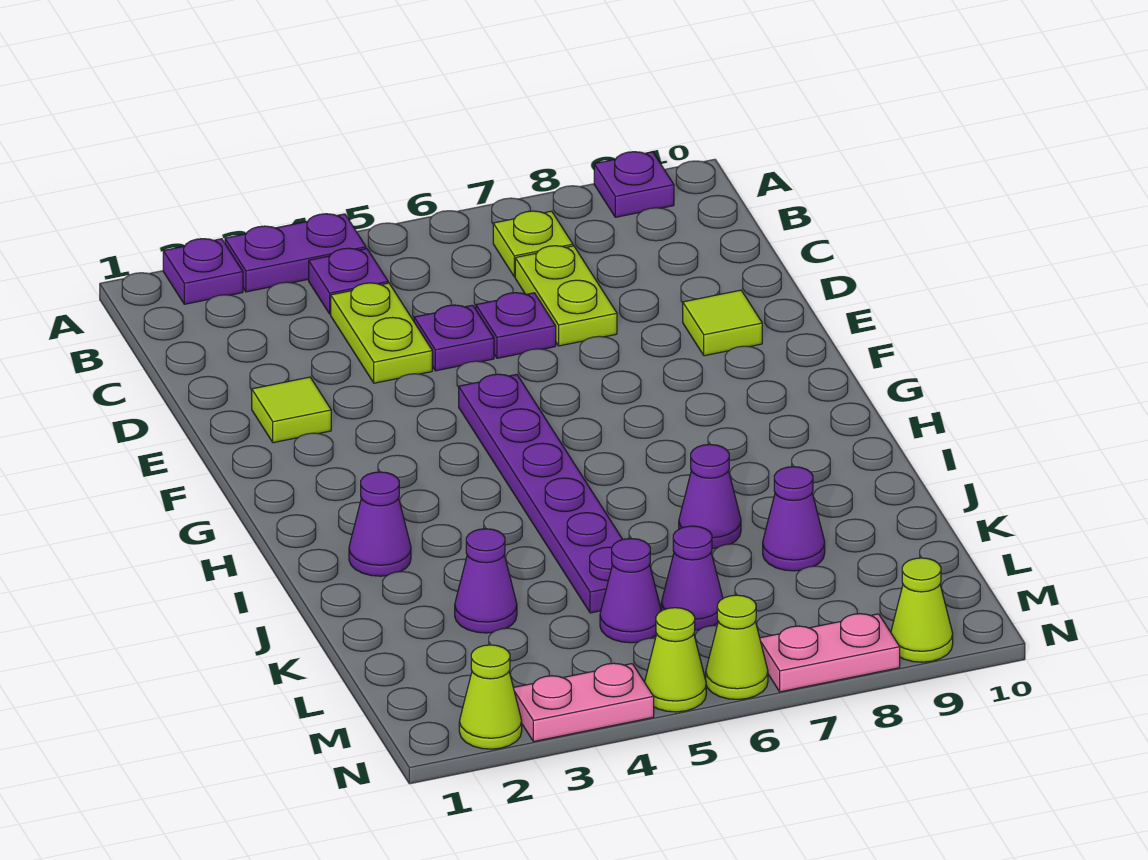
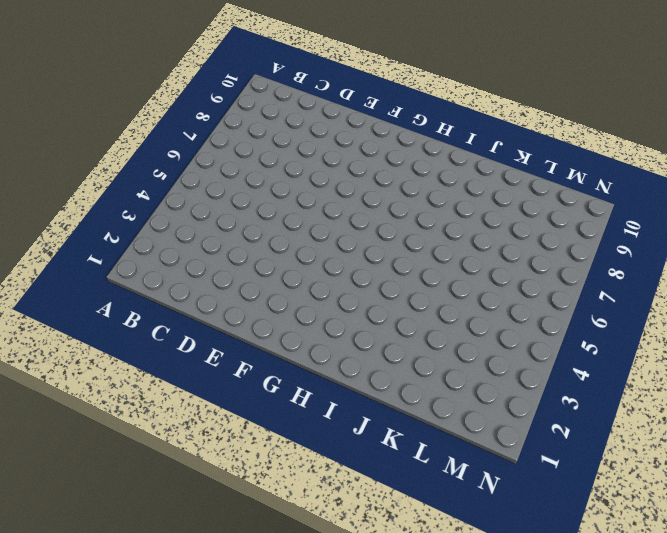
none -> purple 1x1 plate [163,239,243,304]
none -> purple 1x2 plate [225,214,366,292]
none -> purple 1x1 plate [594,152,674,217]

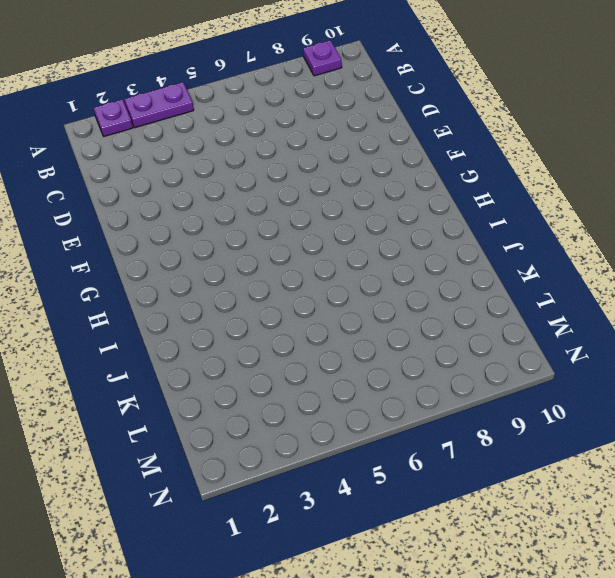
none -> purple 1x1 plate [309,248,388,314]
none -> lime 1x1 plate [493,211,573,277]
none -> lime 1x2 plate [331,283,432,383]

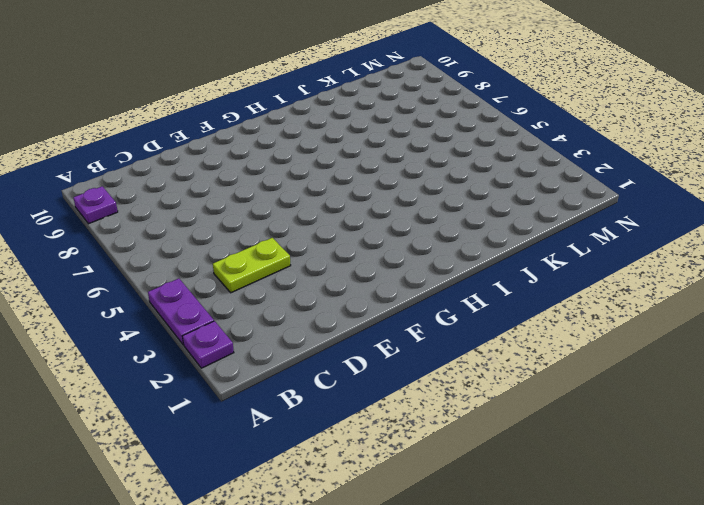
none -> purple 1x1 plate [309,248,388,314]
none -> lime 1x1 plate [493,211,573,277]
none -> lime 1x2 plate [515,246,617,346]

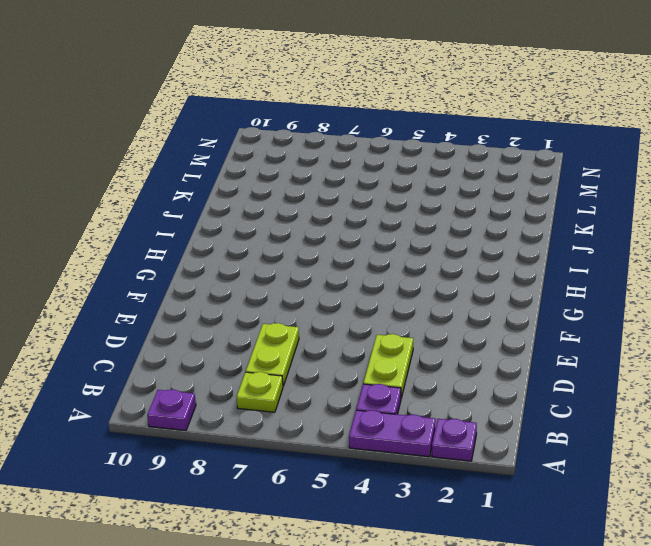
none -> purple 1x1 plate [414,305,494,371]
none -> purple 1x1 plate [476,293,556,358]
none -> lime 1x1 tile [252,377,331,443]

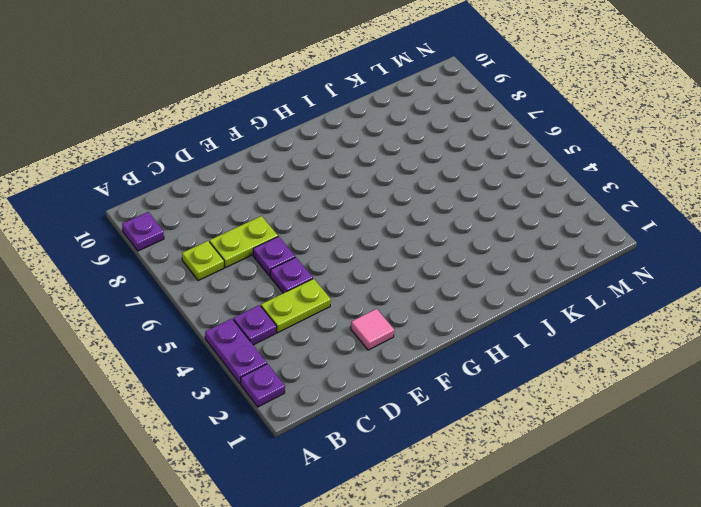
pink 1x1 tile [351,309,394,350] -> lime 1x1 tile [252,377,331,443]
none -> lime 1x1 tile [683,290,762,356]
none -> purple 1x6 plate [459,374,623,613]
none -> purple 1x1 cone [349,472,411,576]

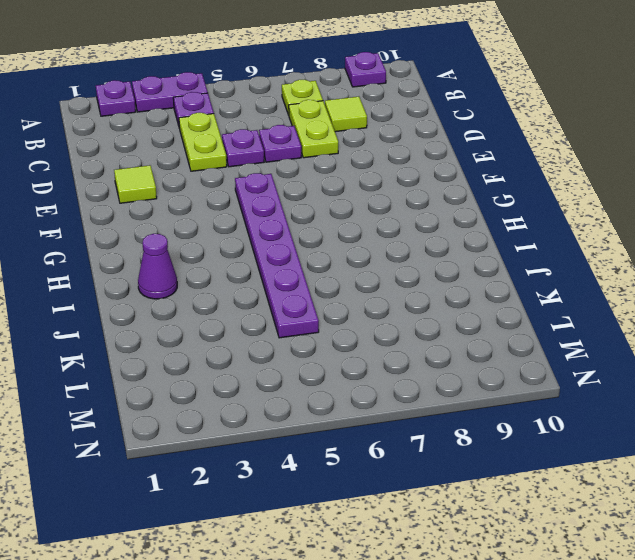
lime 1x1 tile [325,97,367,132] -> lime 1x1 tile moved to [683,290,762,356]
none -> purple 1x1 cone [679,444,741,549]
none -> purple 1x1 cone [455,529,517,633]
none -> purple 1x1 cone [763,467,825,571]

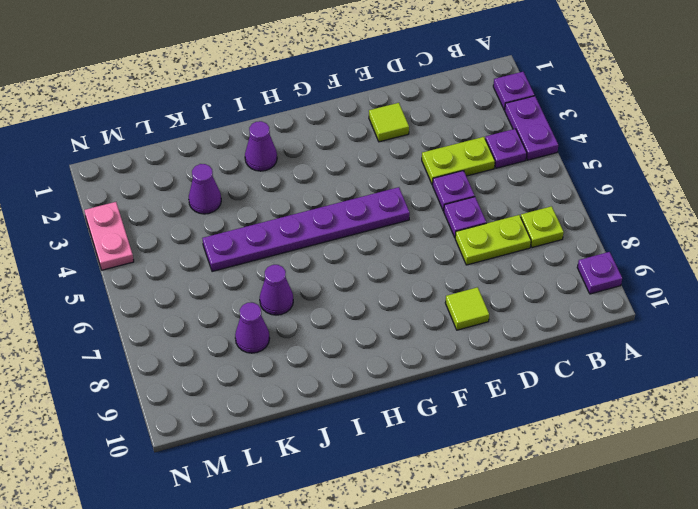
none -> purple 1x1 cone [600,538,661,643]
none -> purple 1x1 cone [661,526,723,630]
none -> lime 1x1 cone [459,645,522,749]

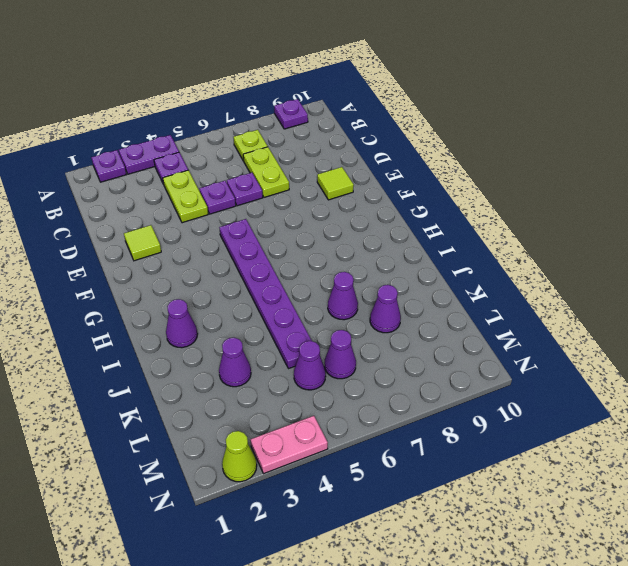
none -> lime 1x1 cone [645,608,706,712]
none -> lime 1x1 cone [706,595,768,699]
none -> pink 1x2 plate [760,614,900,692]

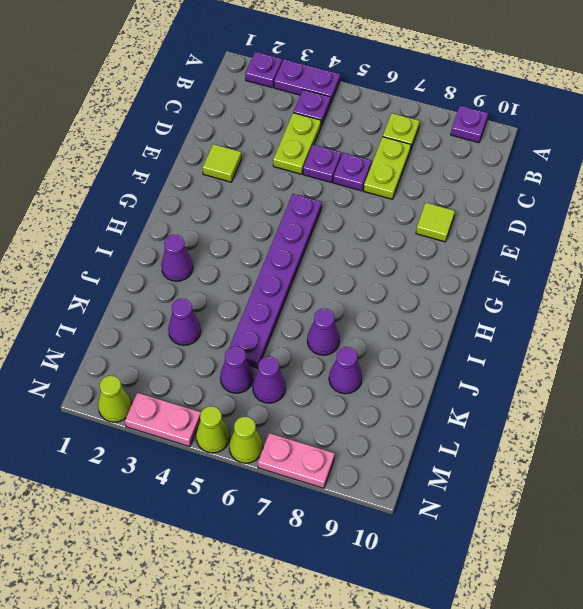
none -> lime 1x1 cone [891,558,953,662]

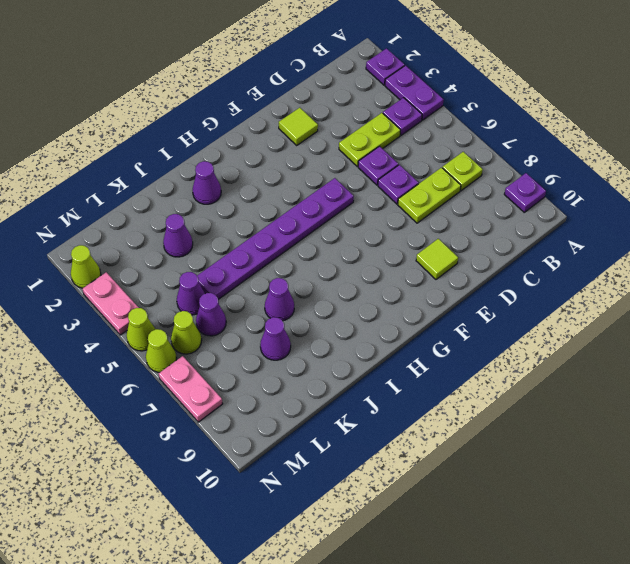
lime 1x1 cone [171,311,202,354] -> lime 1x1 cone moved to [891,558,953,662]

